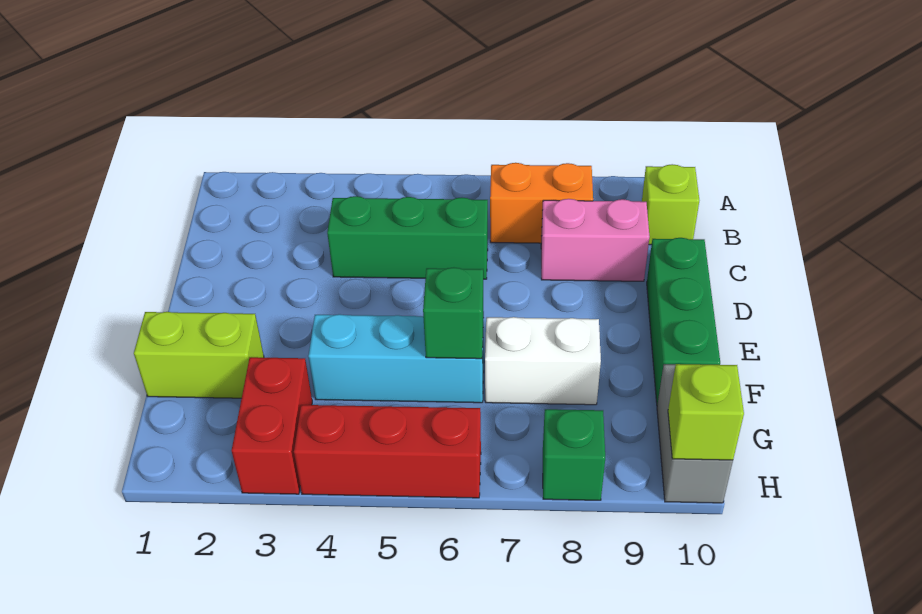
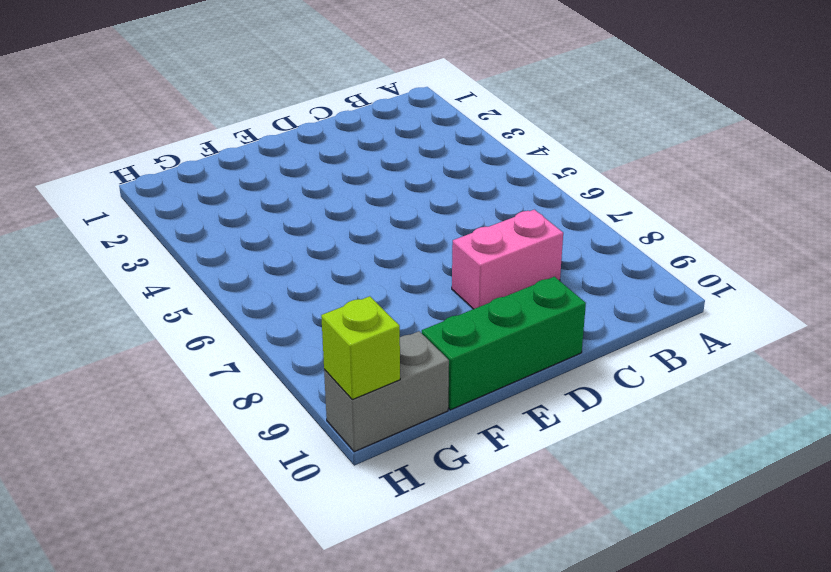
pink 1x2 brick [452,210,563,309] -> pink 1x2 brick turned to [541,199,650,281]
none -> orange 1x2 brick [490,163,593,243]
none -> lime 1x1 brick [642,164,699,245]
none -> green 1x3 brick [327,196,488,279]

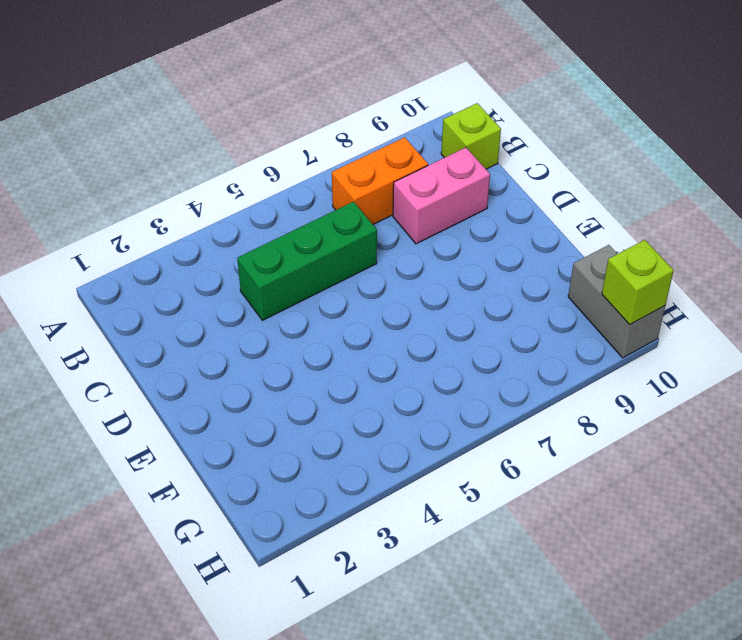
none -> green 1x3 brick [647,238,720,405]
none -> lime 1x2 brick [134,312,264,398]
none -> cyan 1x3 brick [308,314,484,403]

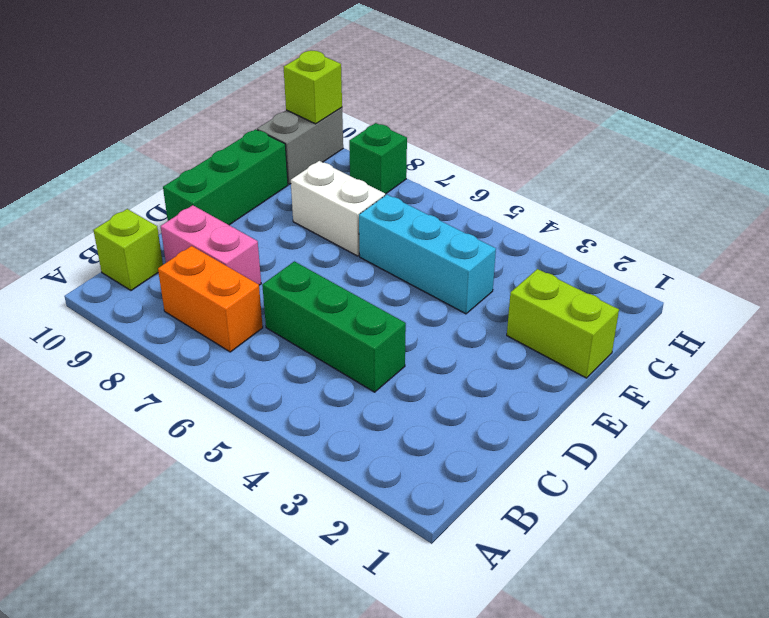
none -> red 1x2 brick [232,357,312,494]
none -> red 1x3 brick [294,405,481,498]
none -> green 1x1 brick [423,268,484,359]

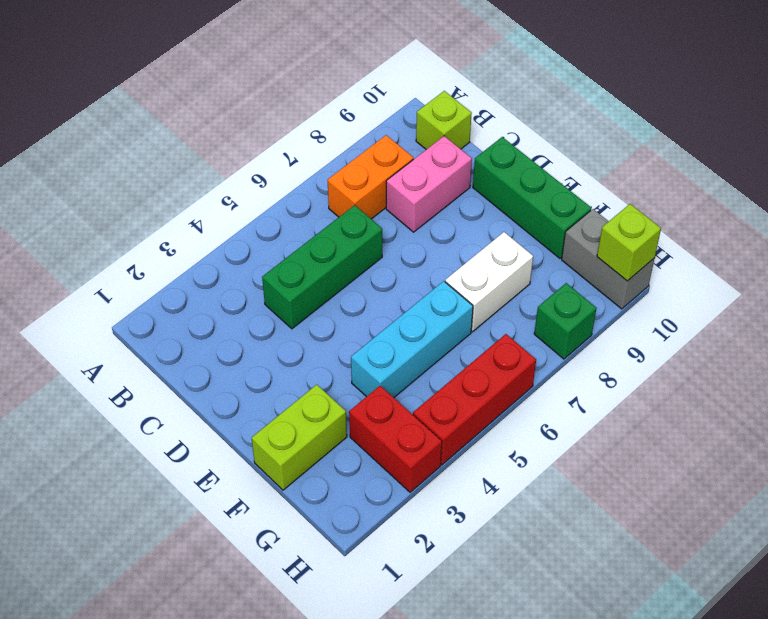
none -> green 1x1 brick [423,268,484,359]

